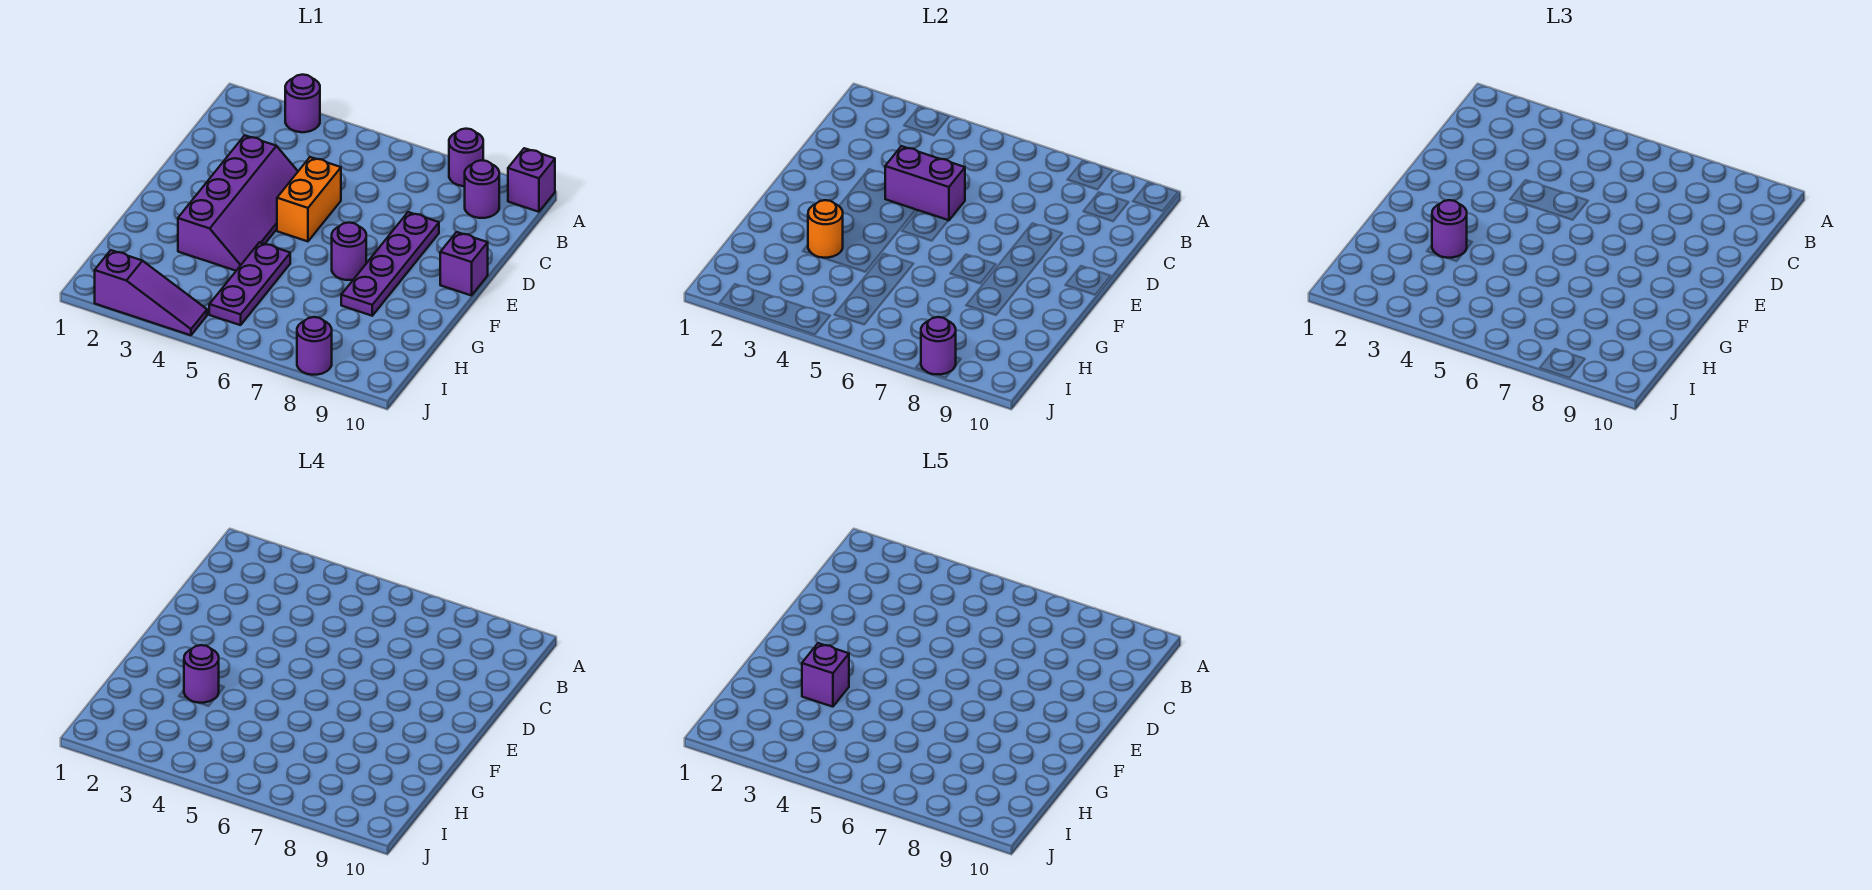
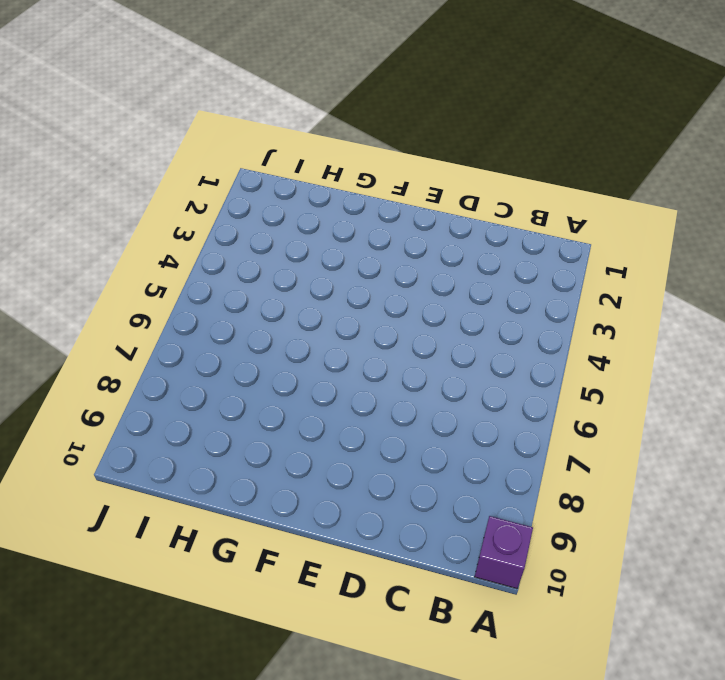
none -> purple 1x1 round brick [285,75,320,132]
none -> purple 1x1 round brick [449,129,483,186]
none -> purple 1x1 round brick [465,160,499,218]

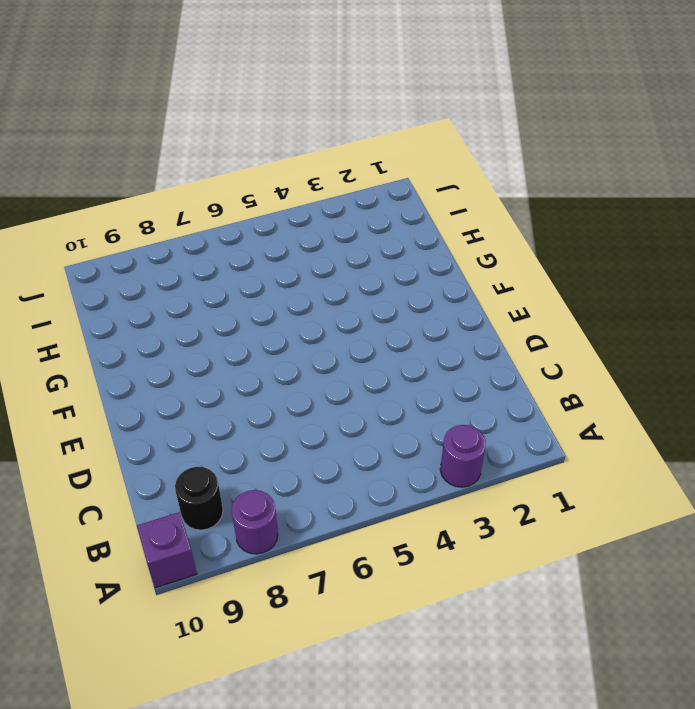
black 1x1 round brick [175,467,223,530] -> purple 1x1 round brick [465,160,499,218]
none -> purple 2x4 slope [178,135,298,271]
none -> orange 1x2 brick [277,157,341,241]
none -> purple 1x4 plate [341,212,439,316]

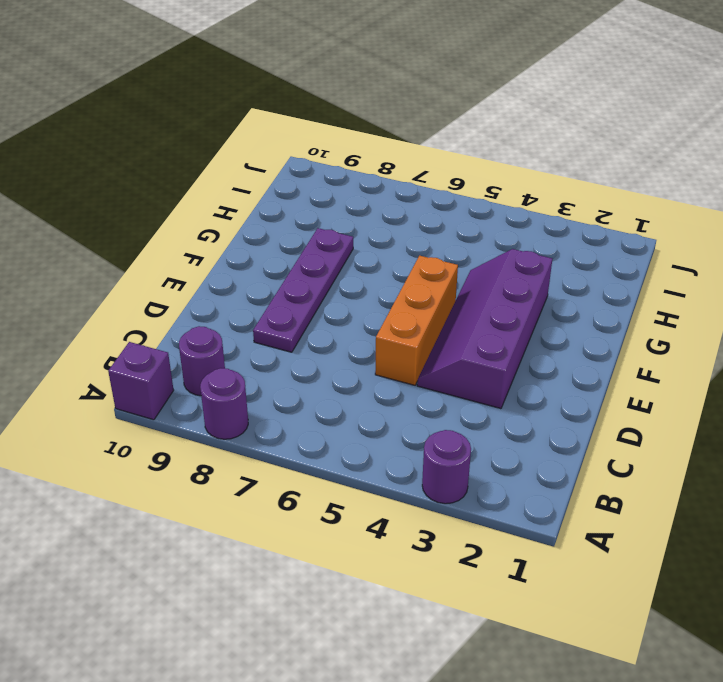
orange 1x3 brick [375,256,458,385] -> orange 1x2 brick [277,157,341,241]
none -> purple 1x1 brick [440,232,488,296]
none -> purple 1x1 round brick [332,223,366,280]
none -> purple 1x3 plate [209,242,290,325]

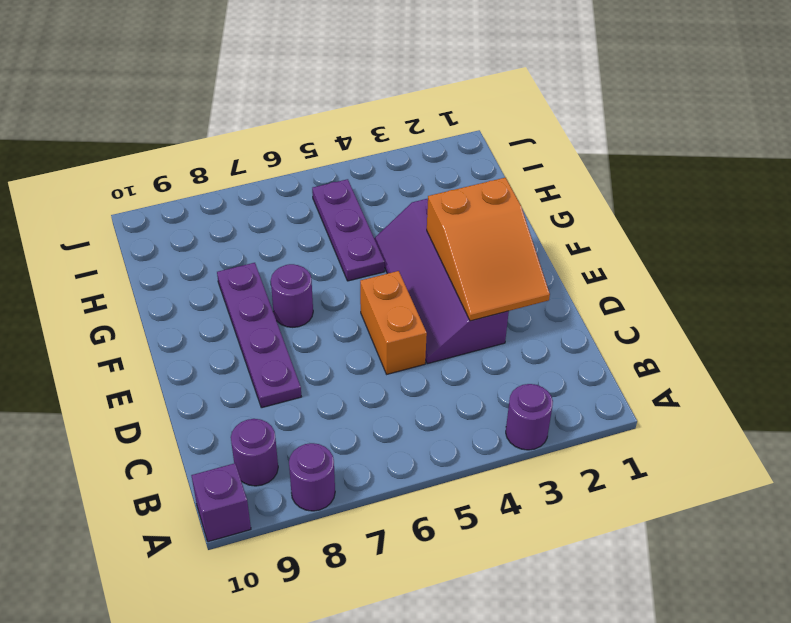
orange 2x3 slope [427,177,550,321] -> none
none -> purple 1x1 brick [440,232,488,296]
none -> purple 1x3 slope [95,250,207,335]
none -> purple 1x1 round brick [297,317,332,375]

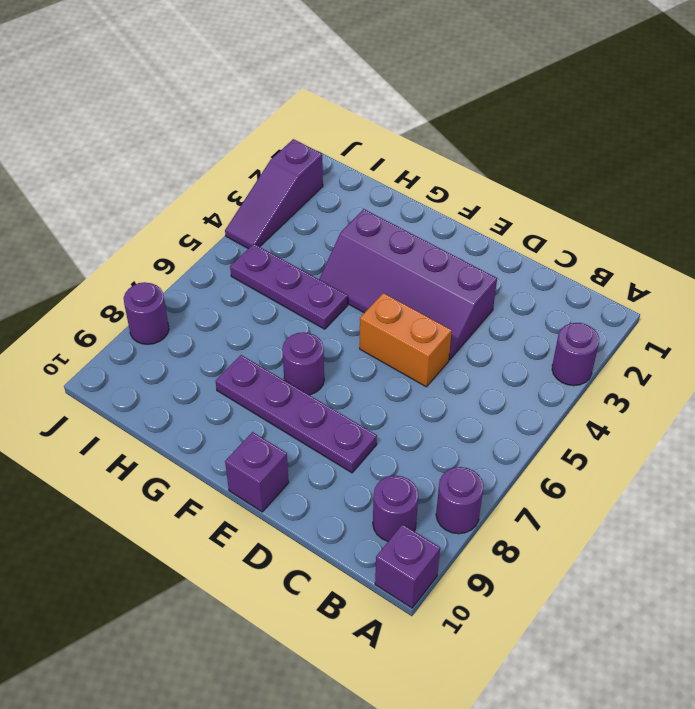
none -> purple 1x2 brick [885,146,965,221]
none -> orange 1x1 round brick [808,200,843,258]
none -> purple 1x1 round brick [921,317,956,374]

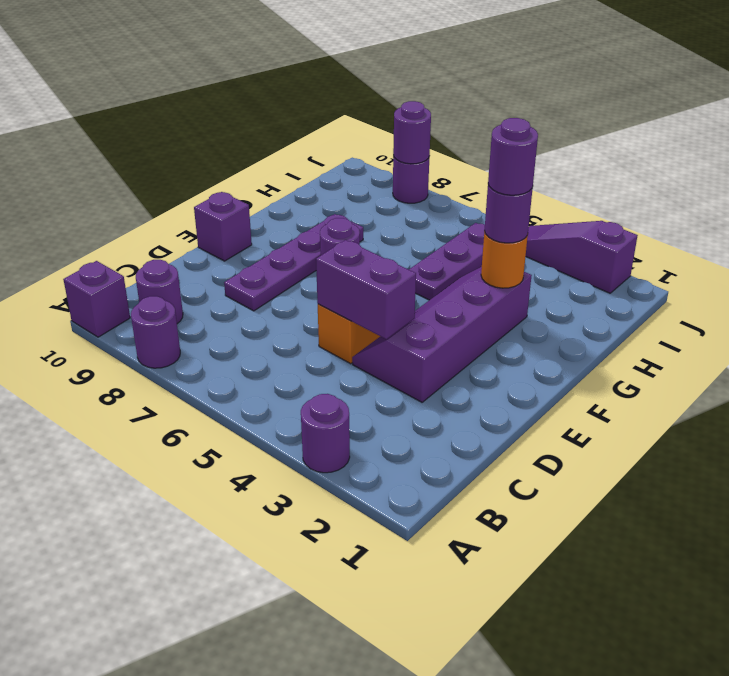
none -> purple 1x1 brick [802,643,849,707]

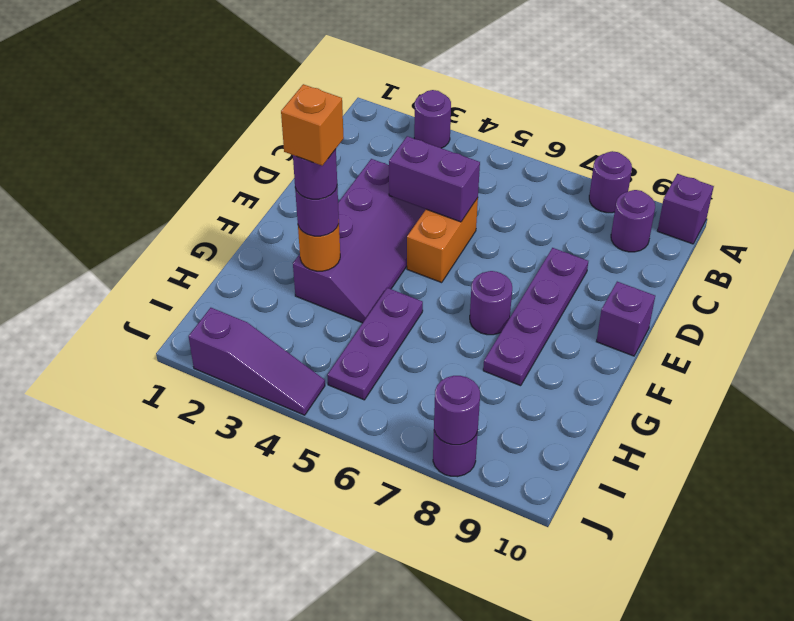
orange 1x1 brick [281,84,344,166] -> purple 1x1 brick [802,643,849,707]

